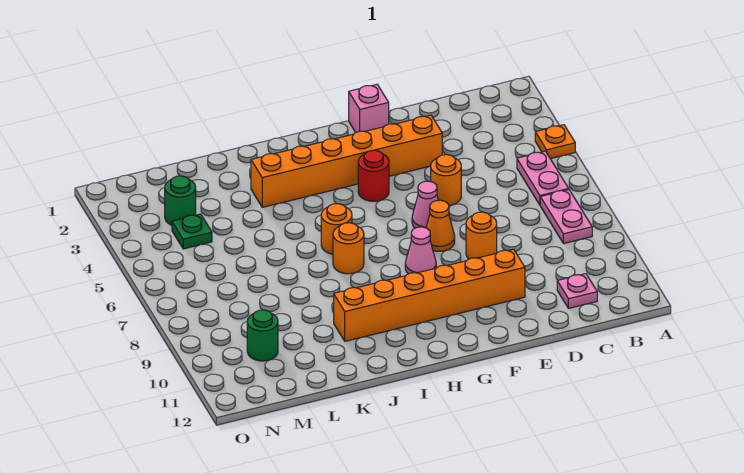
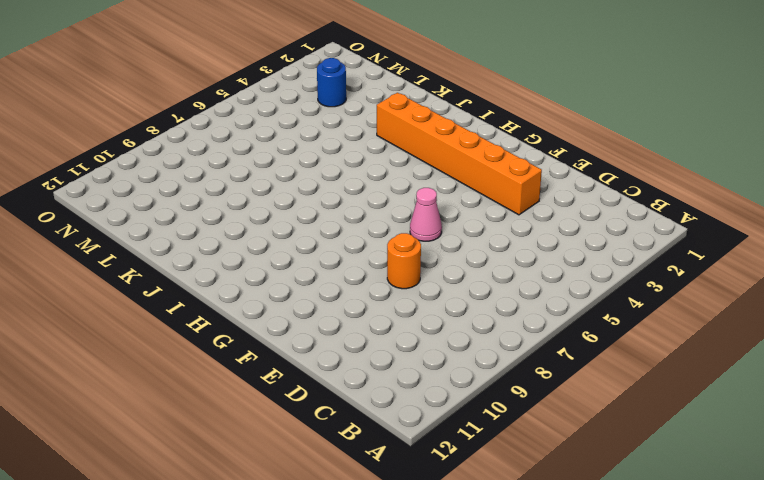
blue 1x1 round brick [317,58,346,107] -> green 1x1 round brick [165,176,196,225]
none -> orange 1x1 plate [535,125,575,159]
none -> pink 1x2 plate [517,151,569,205]
none -> pink 1x2 plate [540,190,592,244]

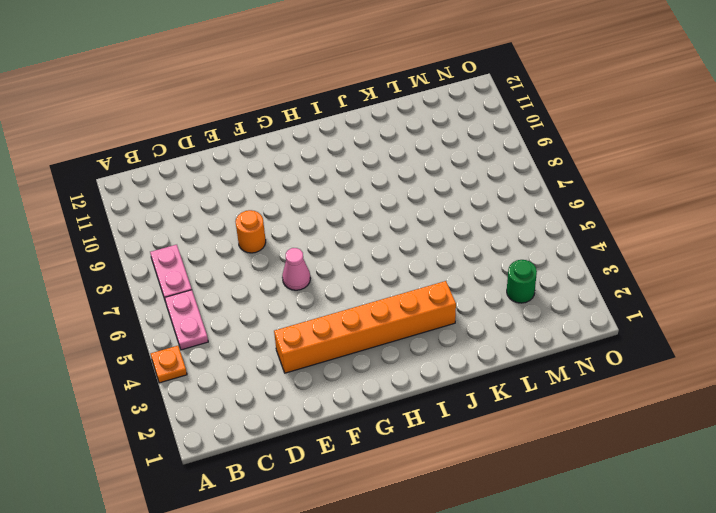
none -> pink 1x1 plate [557,274,597,308]
none -> orange 1x1 round brick [431,155,461,205]
none -> orange 1x6 brick [334,249,525,341]

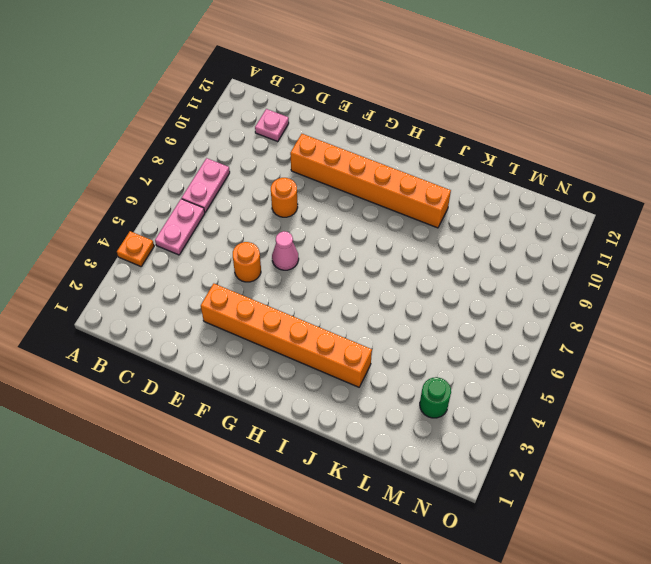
none -> pink 1x1 brick [349,84,389,132]
none -> orange 1x1 cone [426,200,455,251]
none -> red 1x1 round brick [358,150,389,201]

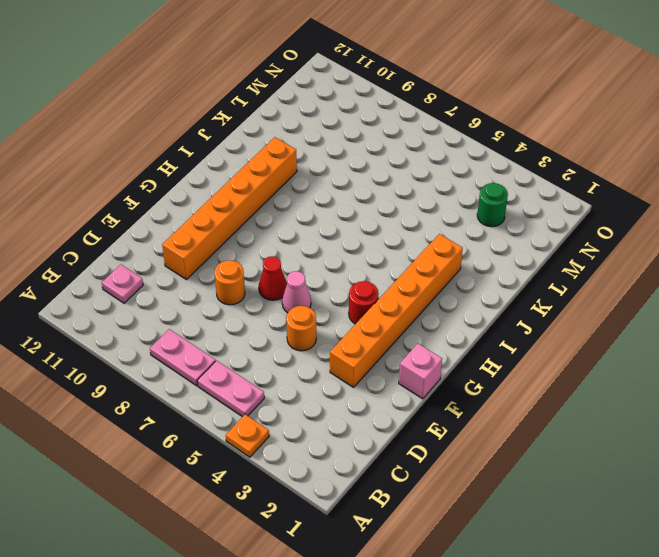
red 1x1 cone [259,256,287,300] -> orange 1x1 cone [426,200,455,251]
none -> pink 1x1 cone [405,227,436,274]
none -> orange 1x1 round brick [321,204,352,254]
none -> orange 1x1 round brick [333,223,364,274]

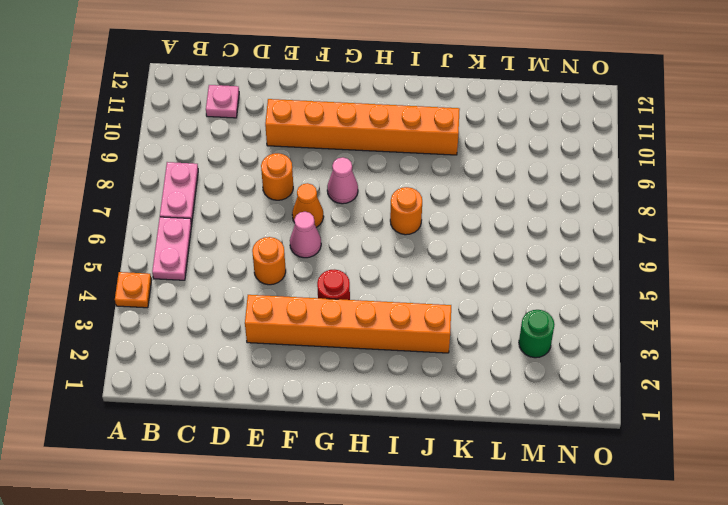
none -> pink 1x1 brick [349,84,389,132]
none -> orange 1x1 round brick [321,204,352,254]
none -> green 1x1 plate [172,214,212,249]

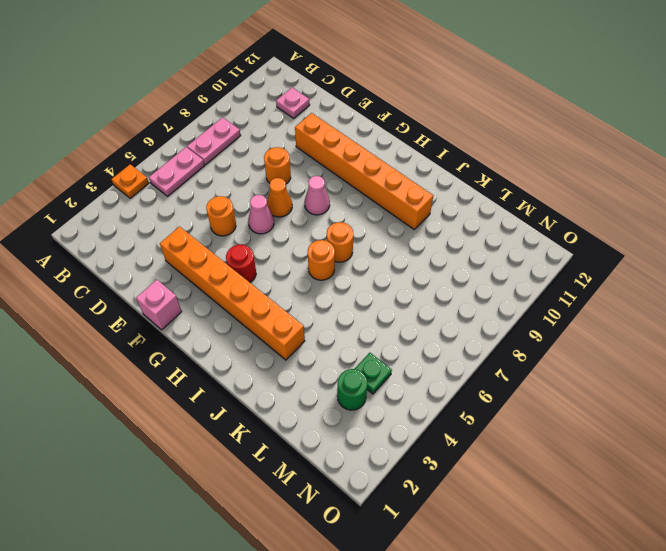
none -> green 1x1 round brick [247,310,278,361]

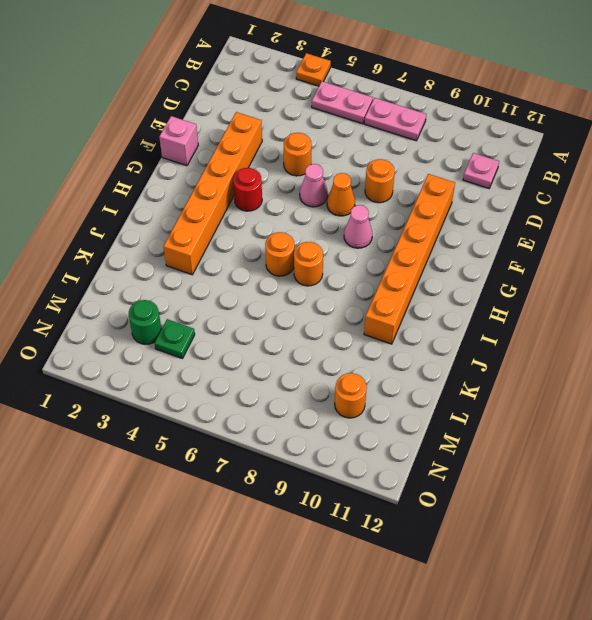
orange 1x1 round brick [335,373,367,418] -> green 1x1 round brick [247,310,278,361]

